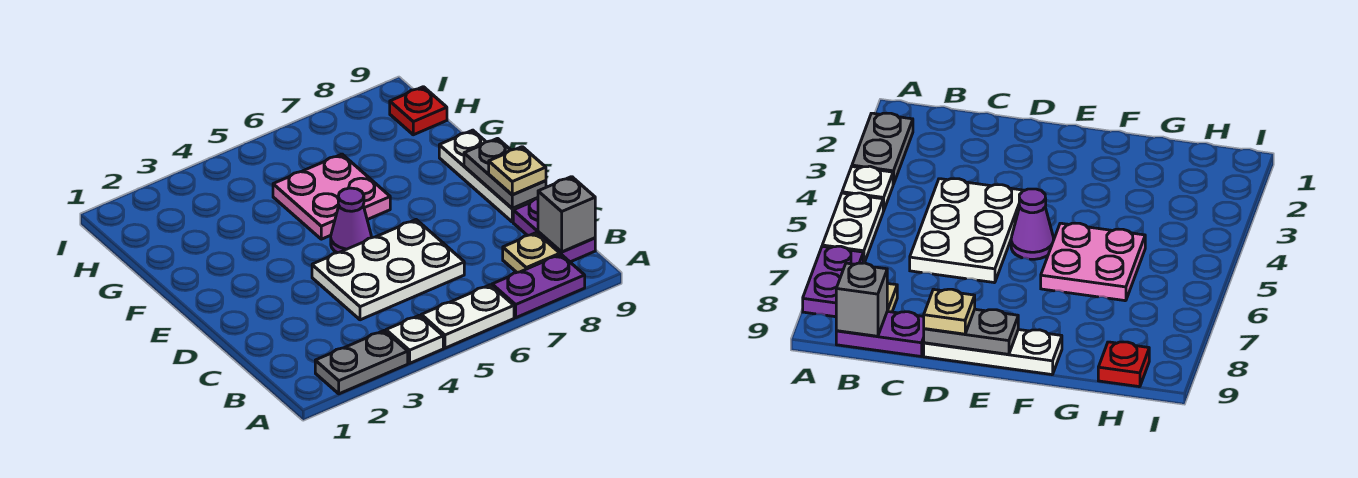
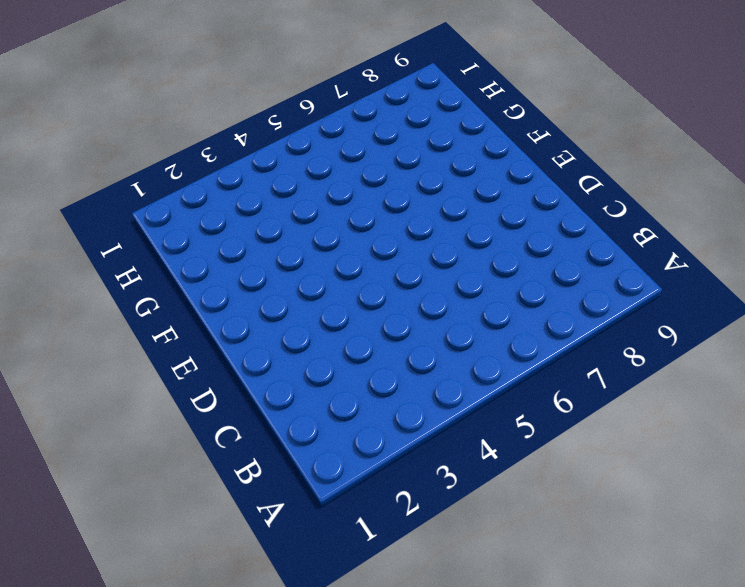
none -> grey 1x2 plate [315,331,408,394]
none -> white 1x1 plate [386,315,443,363]
none -> white 1x2 plate [421,285,514,348]

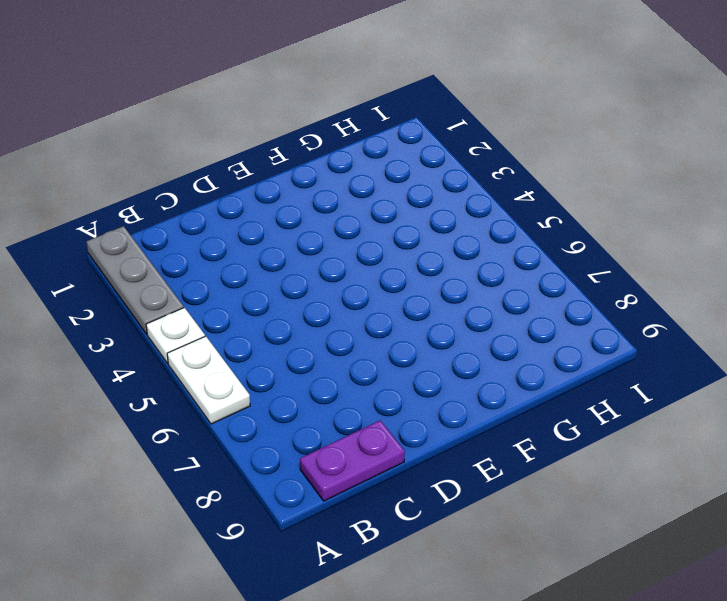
grey 1x3 plate [87,226,184,334] -> grey 1x2 plate [315,331,408,394]
none -> purple 1x2 plate [492,255,585,318]
none -> tan 1x1 plate [503,233,560,272]
none -> white 2x3 plate [312,220,464,320]

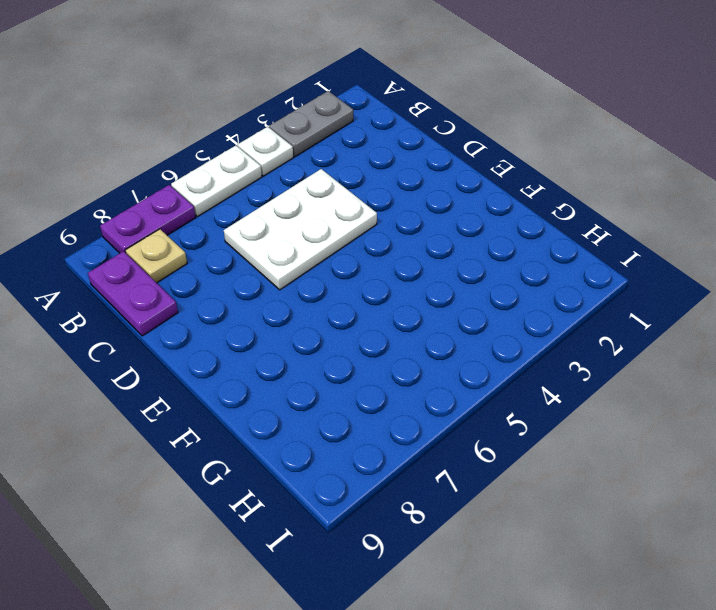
none -> white 1x3 plate [439,130,538,222]
none -> purple 1x1 cone [331,188,372,253]
none -> pink 2x2 plate [273,154,390,239]

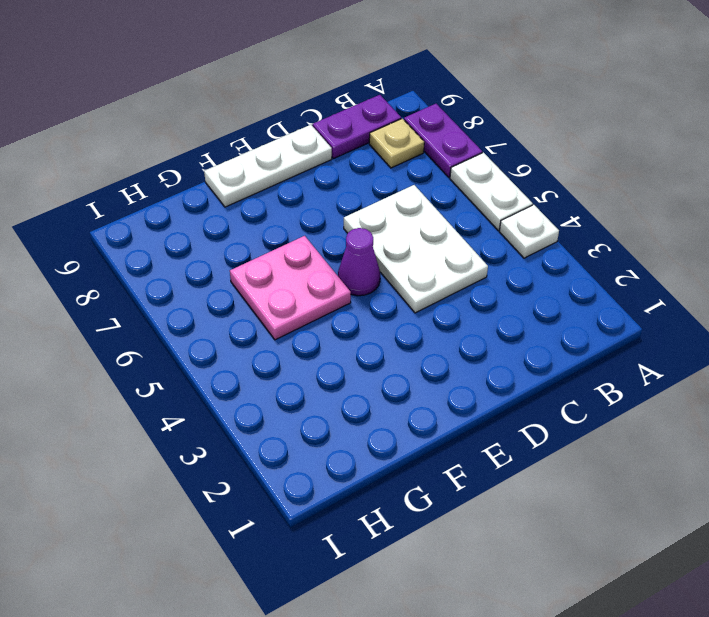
none -> grey 1x2 plate [315,331,408,394]
none -> red 1x1 plate [390,87,447,135]
none -> grey 1x1 brick [538,177,595,252]

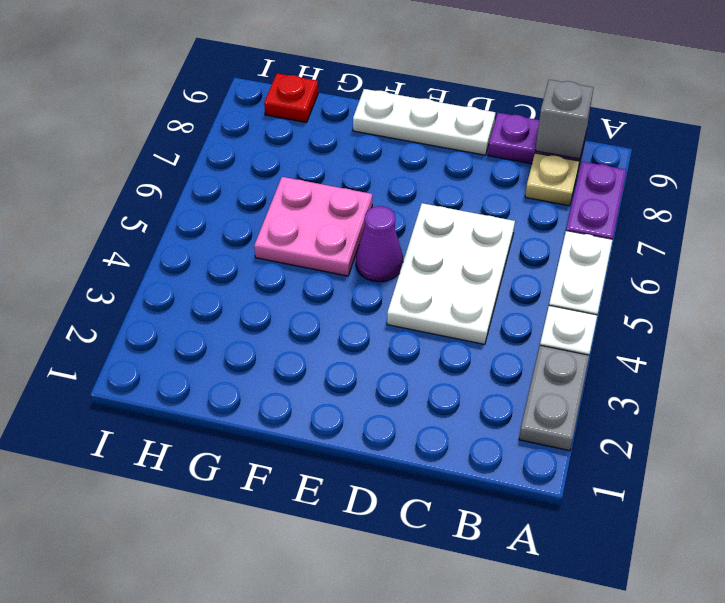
none -> grey 1x2 plate [464,139,546,208]
none -> tan 1x1 plate [489,147,546,195]

